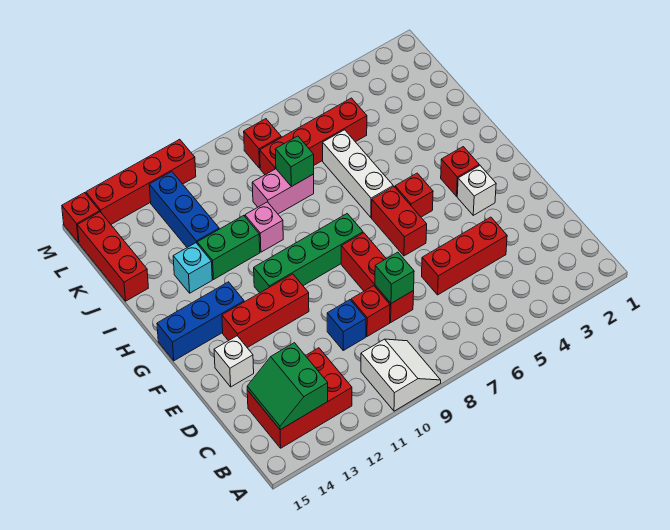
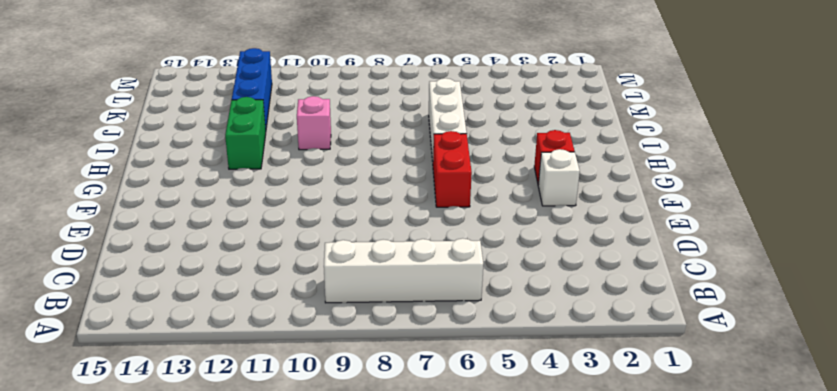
white 1x4 brick [324,238,483,303] -> white 2x2 slope [361,339,441,411]
green 1x2 brick [225,97,266,169] -> green 1x2 brick turned to [197,216,260,279]
none -> red 2x3 brick [247,348,352,448]
none -> red 1x3 brick [422,217,507,295]
none -> red 1x3 brick [341,233,414,322]

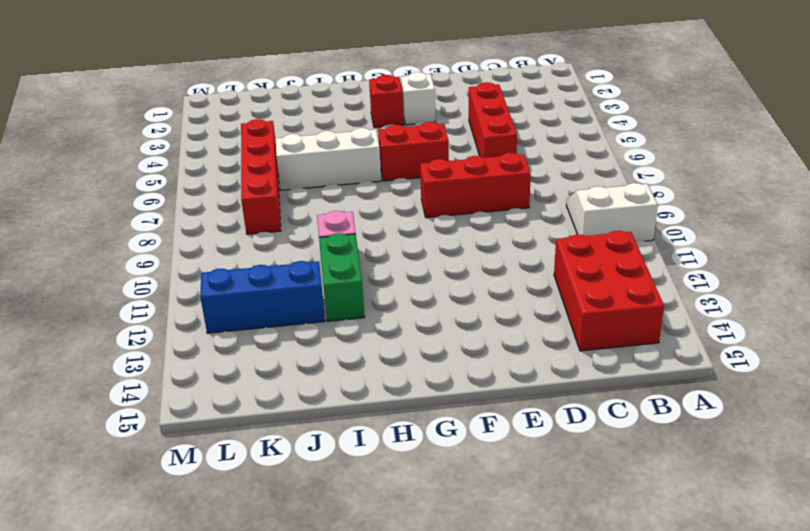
none -> red 1x1 brick [351,286,390,336]
none -> blue 1x1 brick [327,300,366,350]
none -> white 1x1 brick [214,336,254,387]

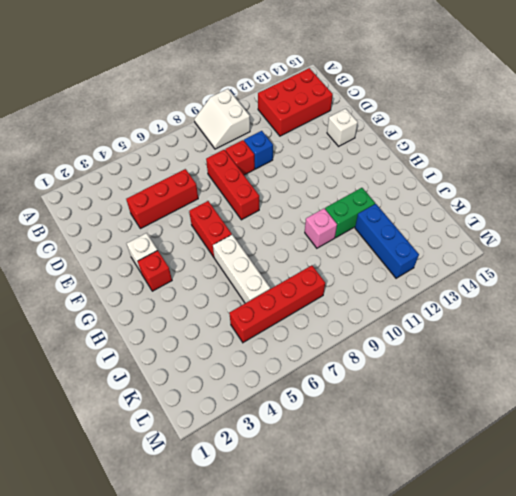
none -> red 1x3 brick [222,274,309,348]
none -> red 1x1 brick [395,173,433,217]
none -> green 1x4 brick [254,214,363,293]

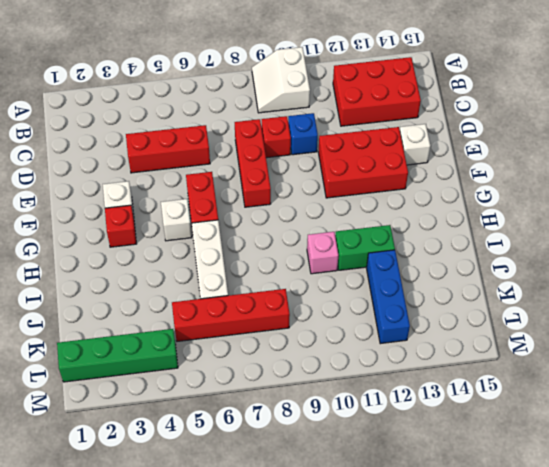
red 2x3 brick [318,127,408,198] -> red 1x3 brick [222,274,309,348]
white 1x1 brick [161,199,192,241] -> red 1x1 brick [395,173,433,217]
green 1x4 brick [57,329,178,382] -> green 1x4 brick moved to [254,214,363,293]
none -> blue 1x3 brick [157,282,244,361]
none -> cyan 1x1 brick [173,243,212,293]
none -> pink 1x2 brick [252,169,314,214]

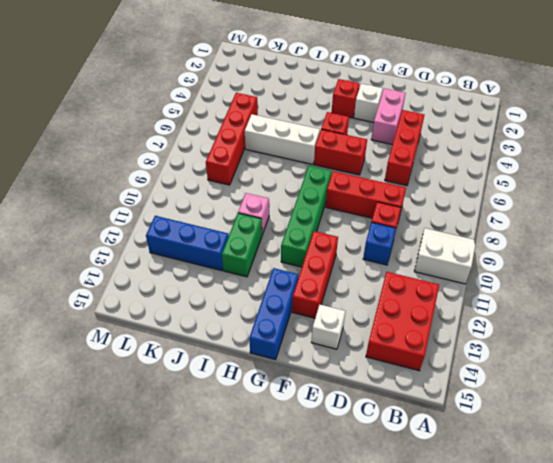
pink 1x2 brick [371,88,406,145] -> pink 1x2 brick moved to [252,169,314,214]
none -> cyan 1x1 brick [173,243,212,293]
none -> red 1x3 brick [77,212,148,301]
none -> red 1x1 brick [244,119,281,168]

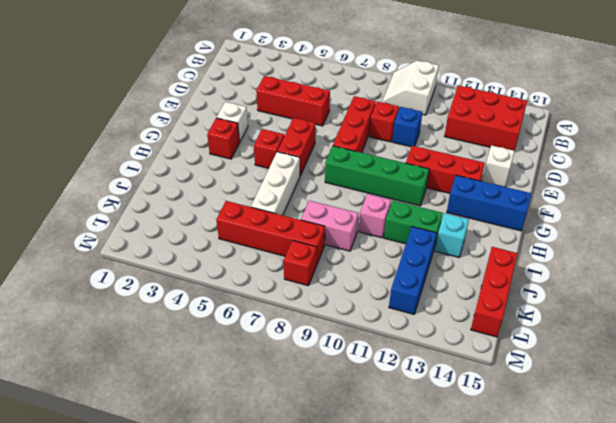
none -> red 1x4 brick [86,139,196,224]
none -> red 1x1 brick [62,193,100,243]
none -> green 2x2 slope [247,343,328,430]

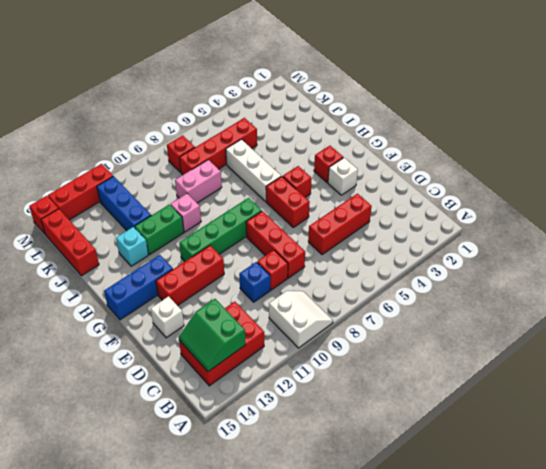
red 1x3 brick [48,164,113,220] -> red 1x4 brick [86,139,196,224]
none -> green 1x1 brick [375,252,414,303]
none -> green 1x1 brick [275,136,314,187]

